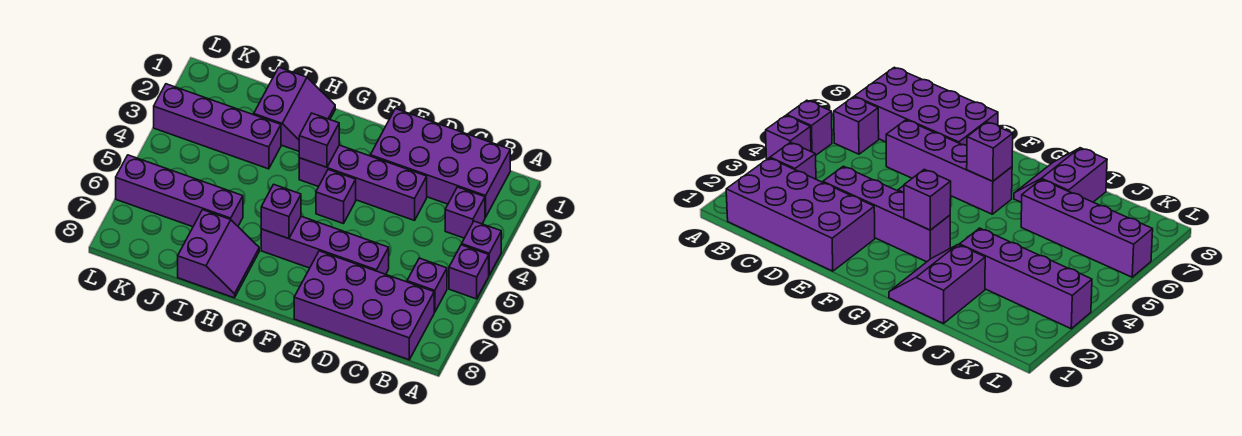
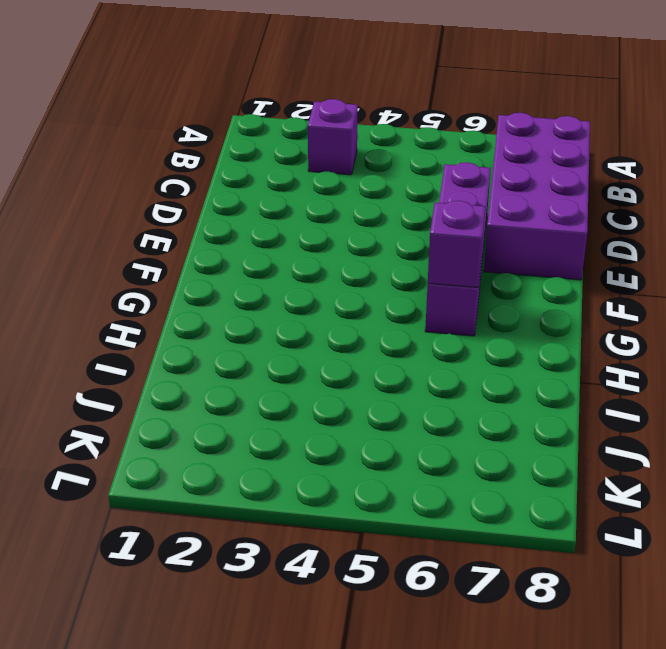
none -> purple 1x1 brick [462,221,501,275]
none -> purple 1x1 brick [449,245,489,299]
none -> purple 2x4 brick [370,109,510,217]

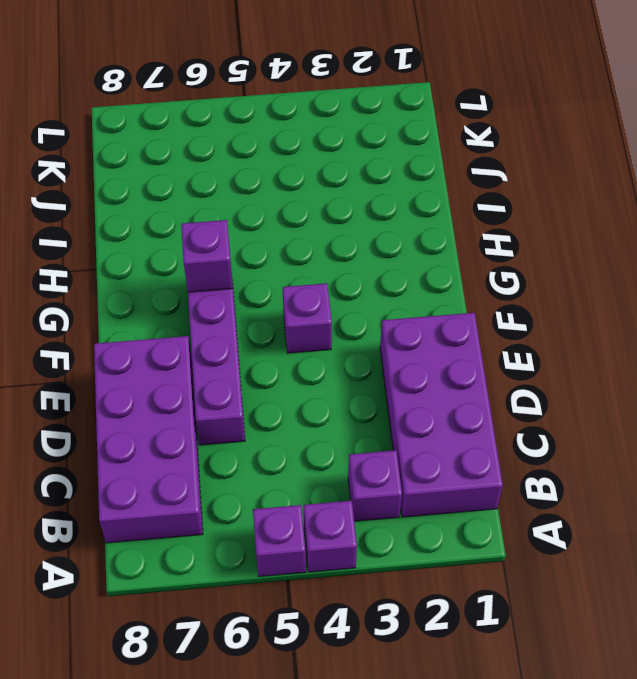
none -> purple 1x1 brick [407,258,447,312]
none -> purple 1x4 brick [299,145,427,221]
none -> purple 2x2 slope [254,68,335,151]

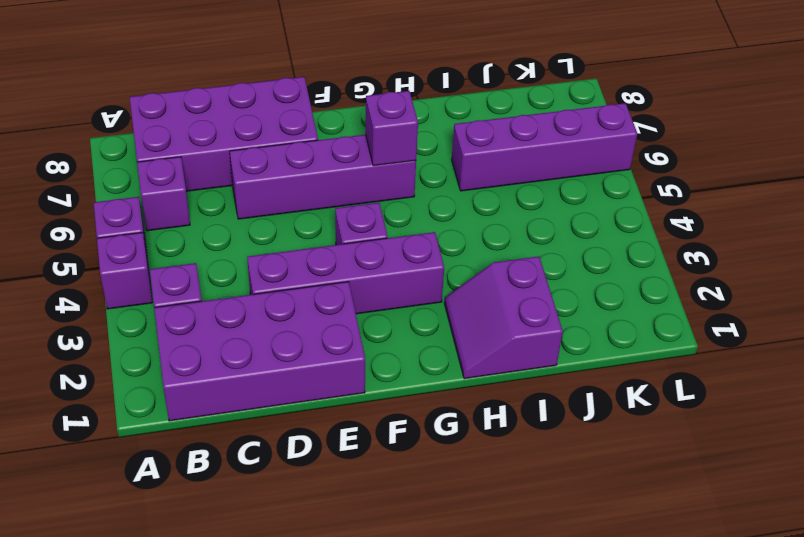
none -> purple 2x2 slope [178,210,259,298]
none -> purple 1x4 brick [154,84,281,169]
none -> purple 1x1 brick [299,113,339,167]

